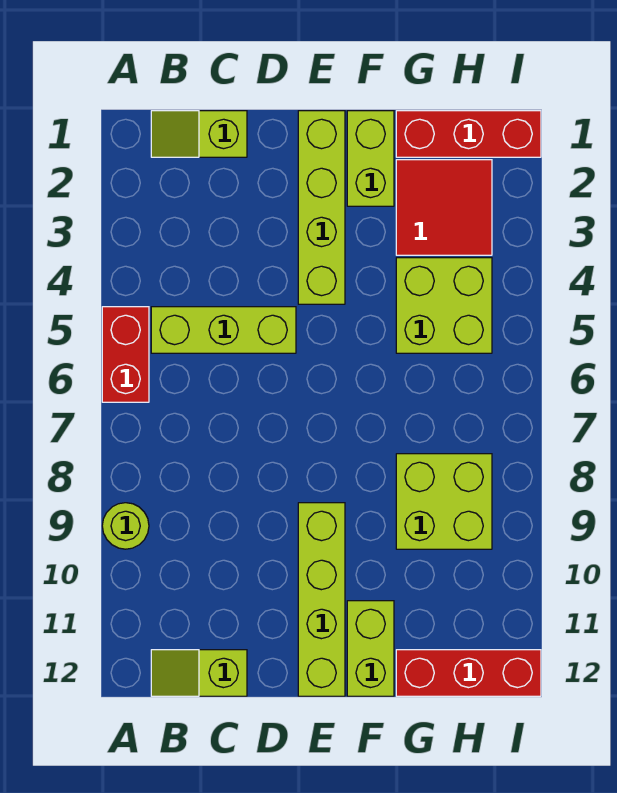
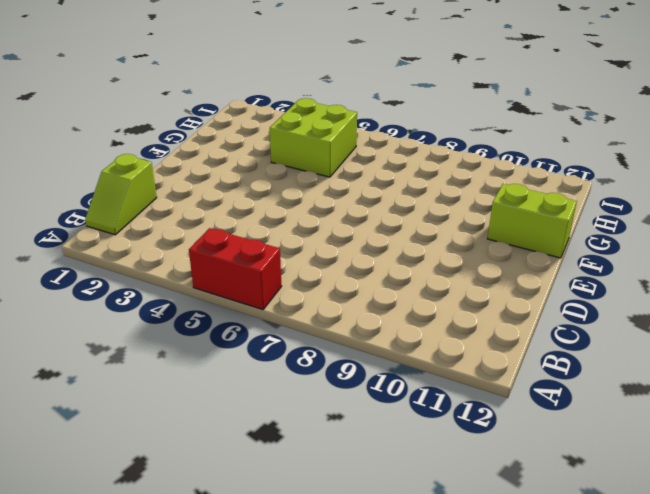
none -> lime 1x1 round brick [102,503,149,549]
none -> lime 1x3 brick [151,307,296,353]
none -> lime 1x2 slope [151,650,247,696]

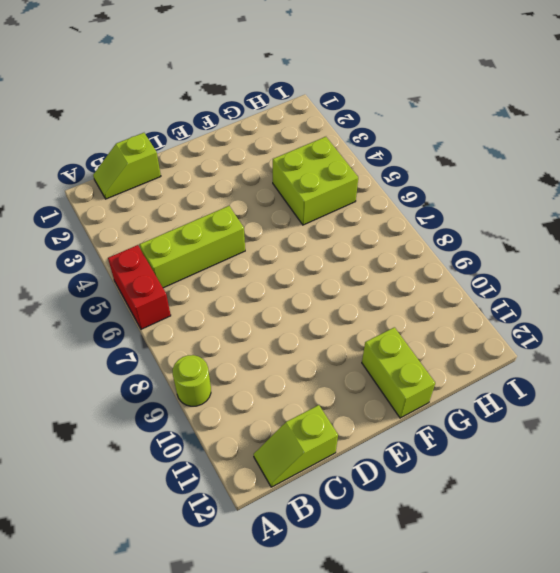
none -> lime 1x4 brick [298,111,345,304]
none -> lime 1x4 brick [298,503,345,696]
none -> lime 1x2 brick [347,111,394,206]

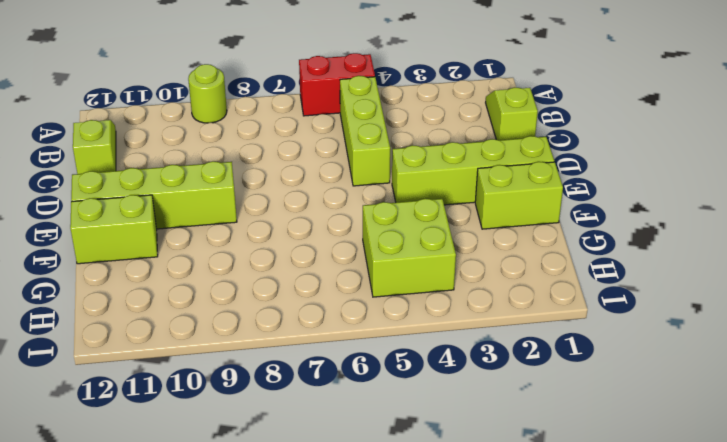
none -> red 1x3 brick [396,111,541,157]
none -> red 2x2 tile [396,160,492,255]
none -> lime 2x2 brick [396,454,492,549]

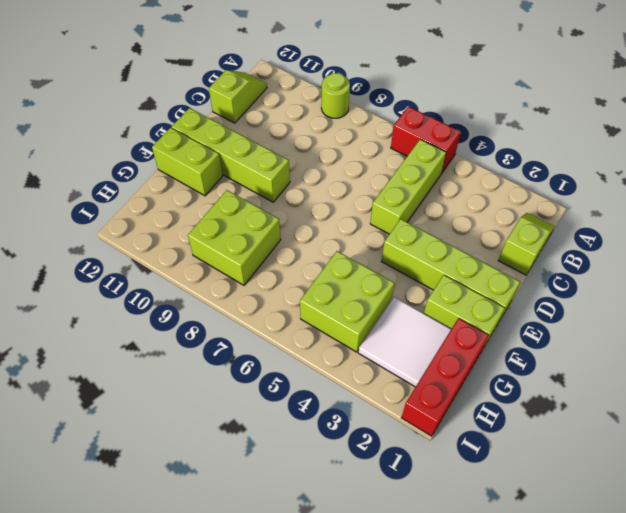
white 2x2 tile [358,297,451,387] -> red 2x2 tile [396,160,492,255]
none -> red 1x3 brick [396,650,541,696]

